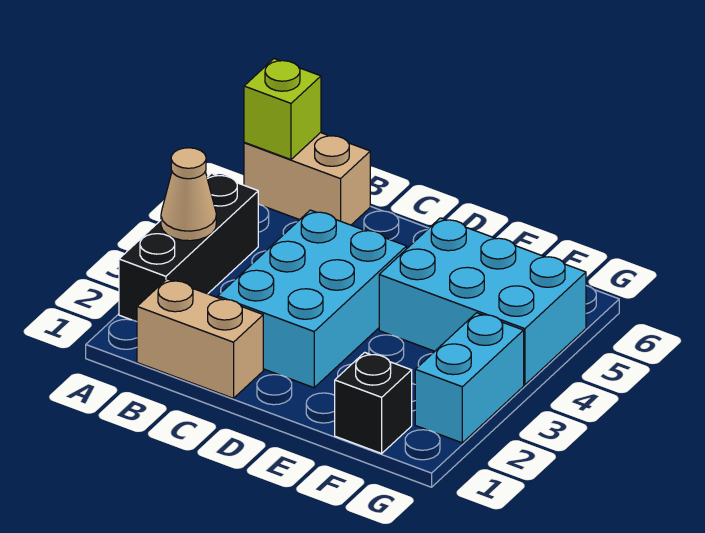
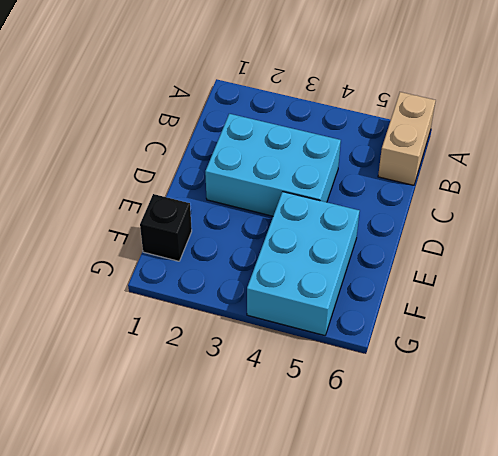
none -> black 1x3 brick [119,173,258,322]
none -> tan 1x2 brick [137,279,263,398]

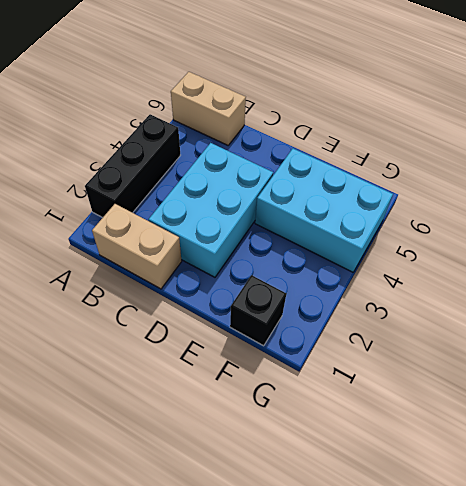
none -> cyan 1x2 brick [415,313,524,443]
none -> tan 1x1 cone [161,148,216,241]

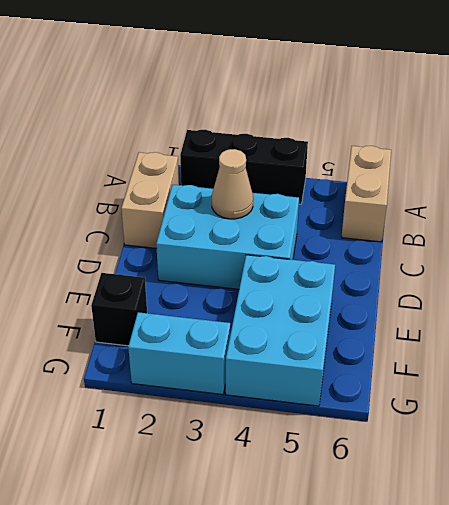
tan 1x1 cone [212,149,253,219] -> tan 1x1 cone moved to [161,148,216,241]
none -> lime 1x1 brick [244,59,321,160]

